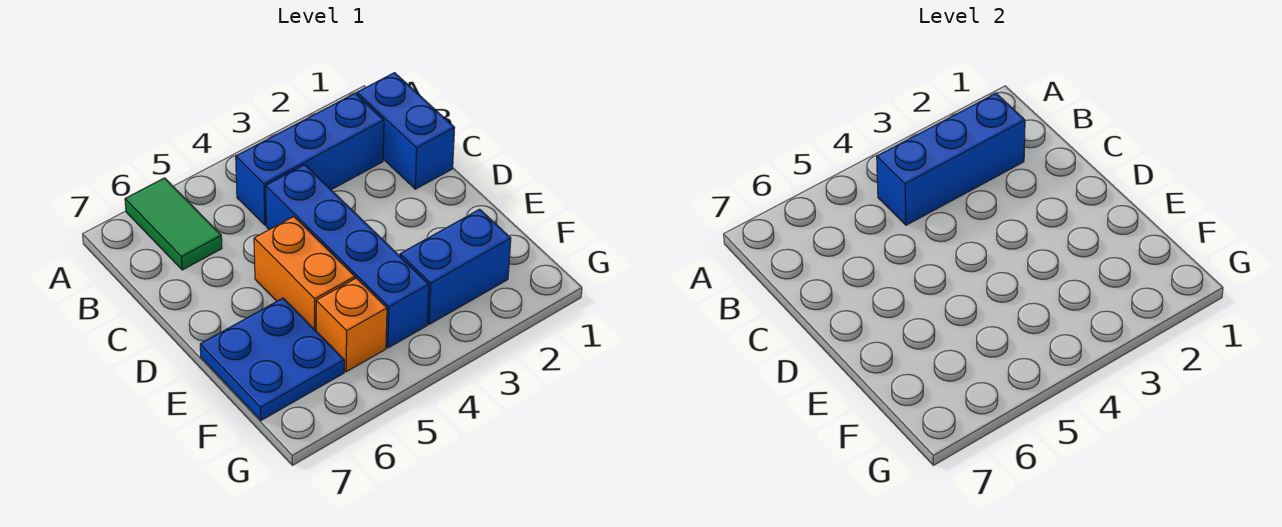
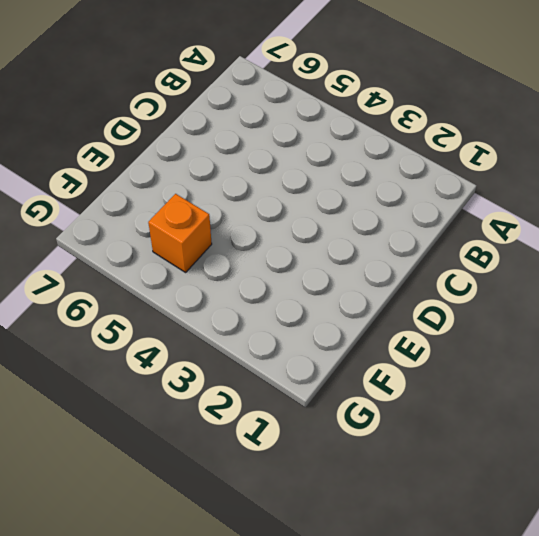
none -> green 1x2 tile [125,178,222,270]
none -> blue 1x2 brick [357,73,454,189]

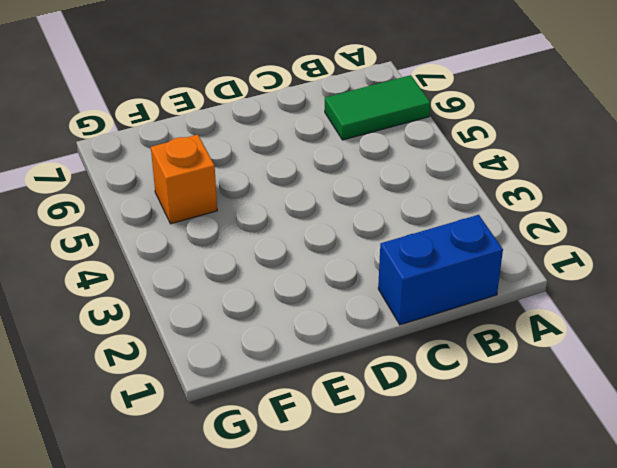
none -> blue 1x3 brick [236,94,384,225]
none -> blue 1x4 brick [266,165,429,348]

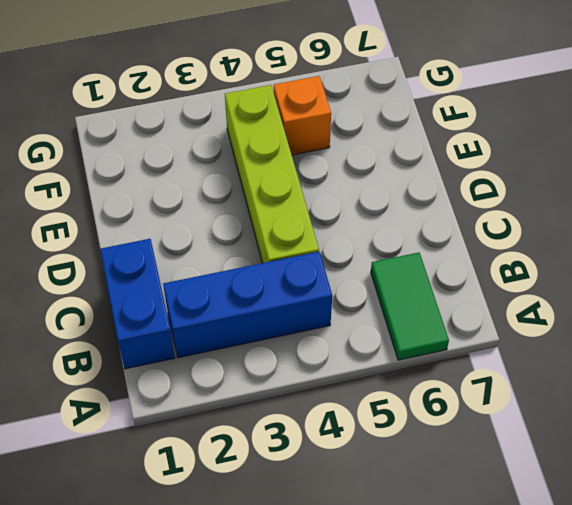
lime 1x4 brick [225,85,319,263] -> blue 1x4 brick [266,165,429,348]
none -> orange 1x2 brick [254,217,355,331]
none -> blue 2x2 plate [200,298,344,420]

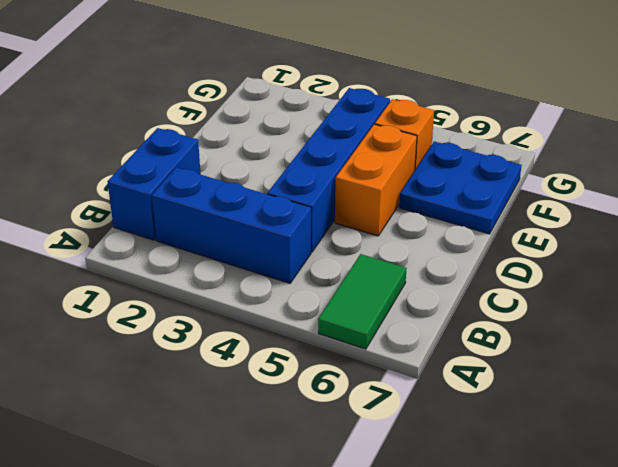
none -> blue 1x2 brick [400,209,511,324]
none -> blue 1x3 brick [877,94,1025,225]

